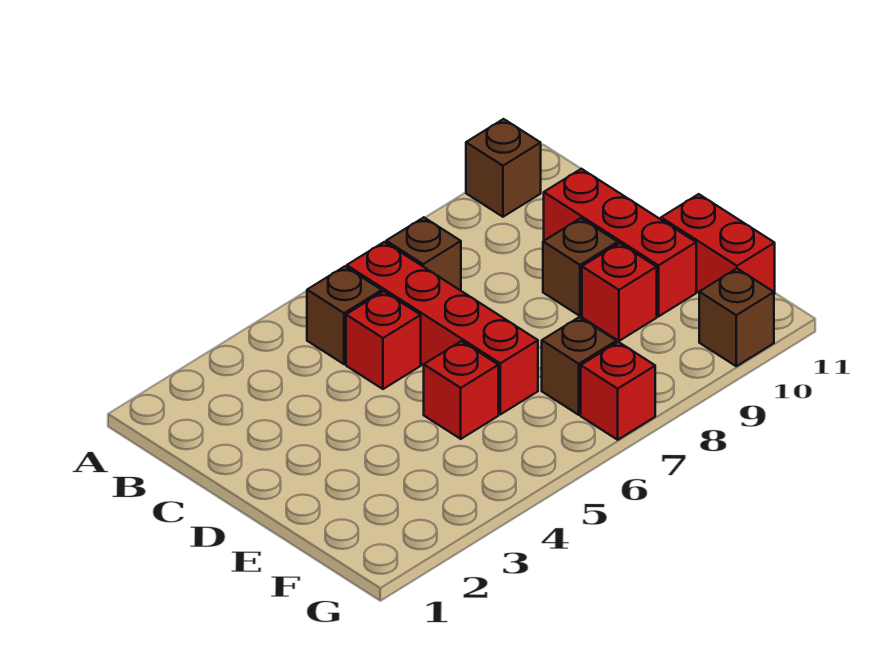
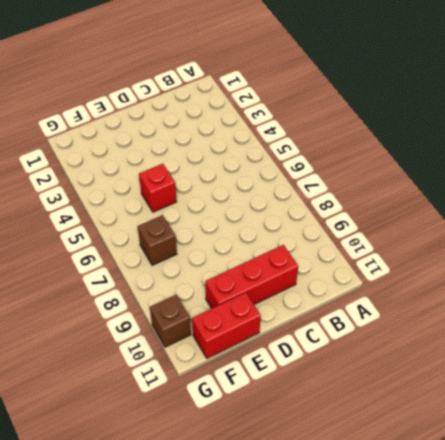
none -> brown 1x1 brick [466,119,541,217]
none -> brown 1x1 brick [307,266,382,364]
none -> red 1x4 brick [347,242,538,414]

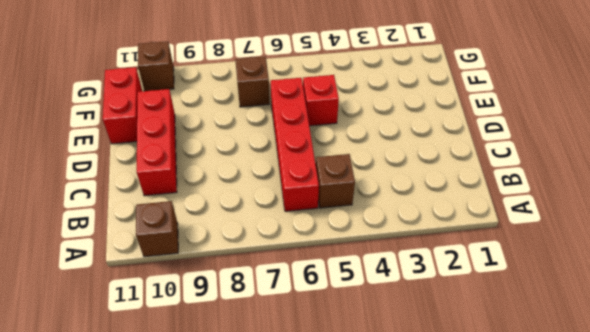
none -> brown 1x1 brick [386,217,461,291]
none -> red 1x1 brick [346,291,421,389]
none -> brown 1x1 brick [543,218,618,316]

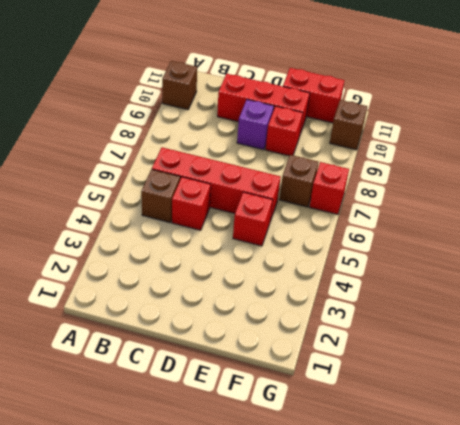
purple 1x1 brick [237,100,274,150] -> brown 1x1 brick [543,218,618,316]
none -> brown 1x1 brick [386,217,461,291]

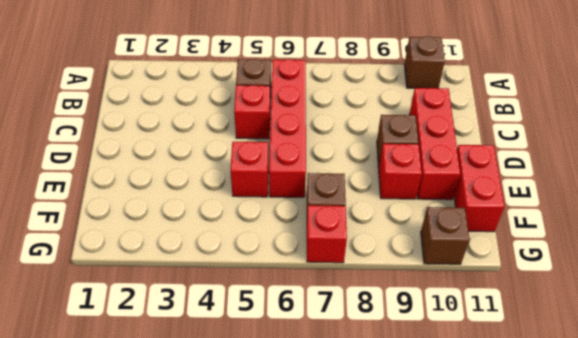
none -> brown 1x1 brick [386,217,461,291]

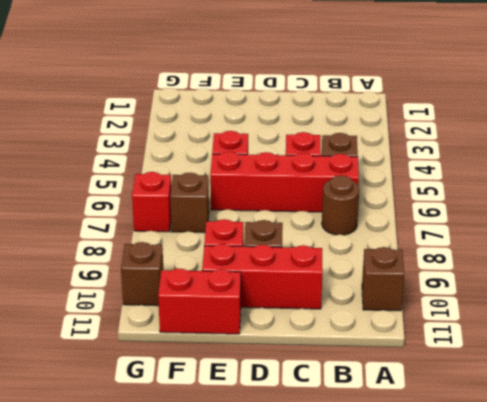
brown 1x1 round brick [322,175,359,235] -> brown 1x1 brick [386,217,461,291]

